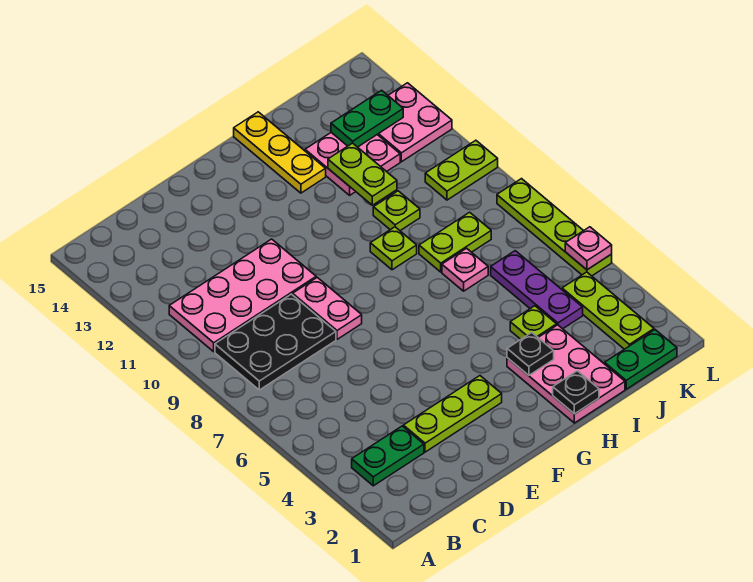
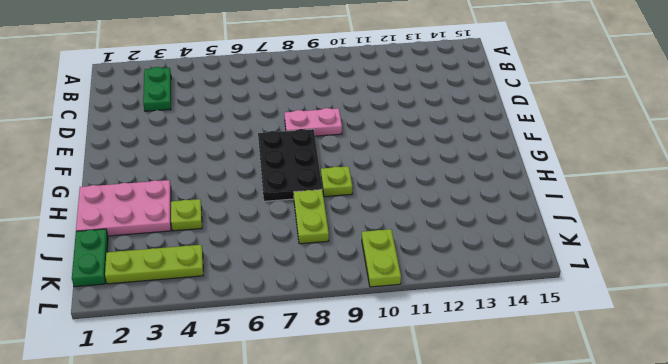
black 2x3 plate [258,129,322,201] -> black 2x3 plate moved to [215,294,336,390]
none -> pink 2x4 plate [169,239,316,352]
none -> lime 1x3 plate [403,376,502,452]
none -> yellow 1x3 plate [234,112,326,193]

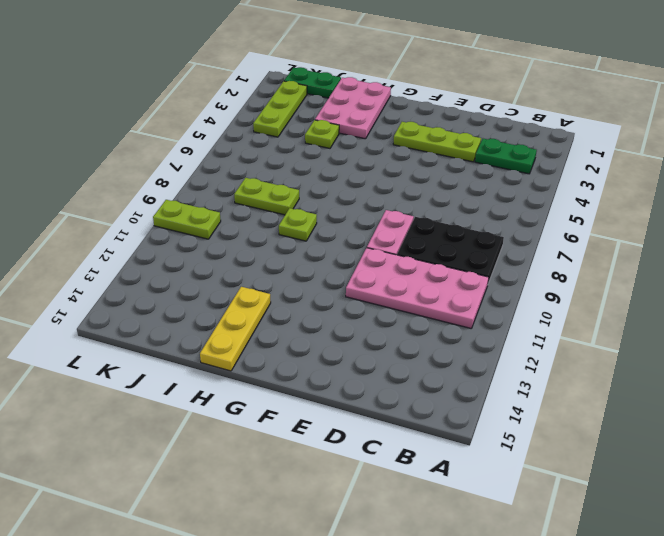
none -> pink 1x1 plate [442,248,488,291]
none -> lime 1x1 plate [373,191,420,231]
none -> pink 2x2 plate [305,133,400,195]

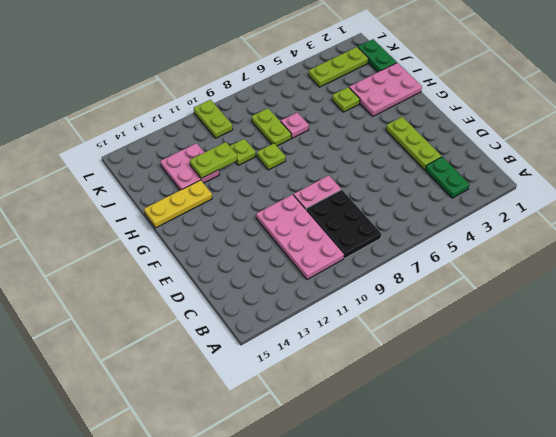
none -> purple 1x3 plate [491,251,583,329]
none -> pink 2x2 plate [377,83,452,162]
none -> lime 1x4 plate [497,179,612,276]

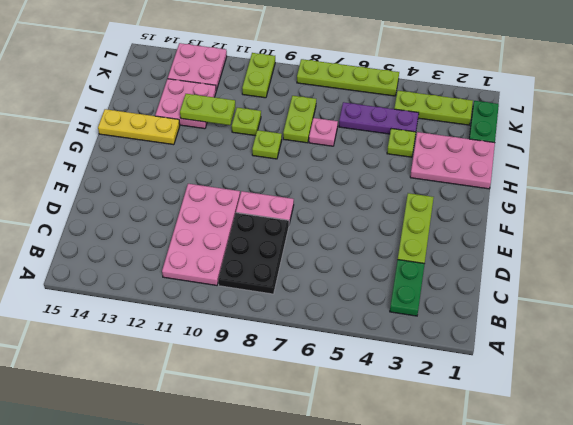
none -> black 1x1 plate [553,371,599,414]
none -> black 1x1 plate [507,333,554,375]
none -> green 1x2 plate [331,90,403,147]

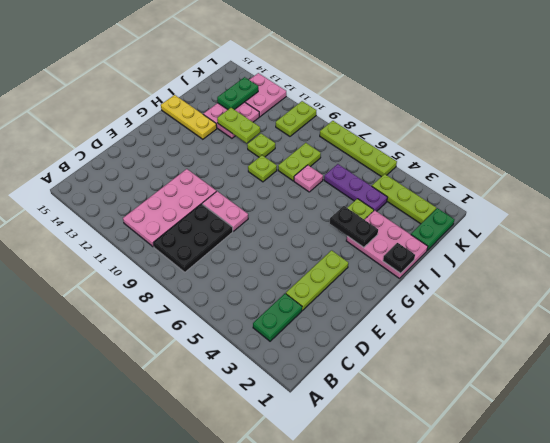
black 1x2 plate [330,206,378,247] -> black 1x1 plate [507,333,554,375]
none -> pink 1x1 plate [565,227,612,270]

